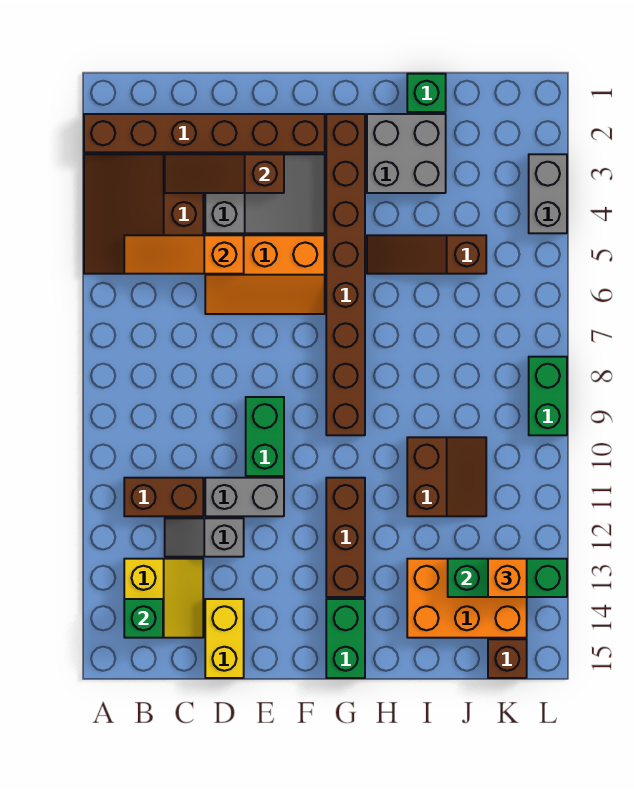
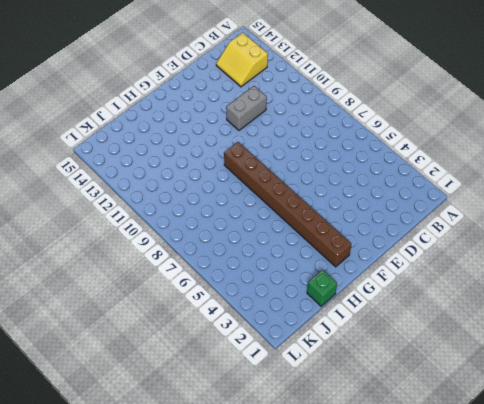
none -> brown 1x6 brick [84,114,325,152]
none -> brown 3x3 slope [84,154,203,274]
none -> brown 1x2 brick [124,478,203,516]

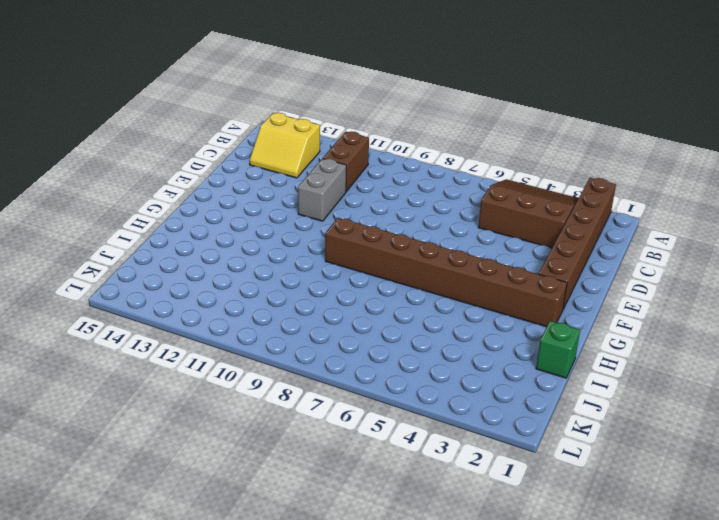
none -> grey 1x2 slope [165,518,244,557]
none -> grey 2x3 slope [205,154,325,233]
none -> orange 2x3 slope [205,235,325,314]

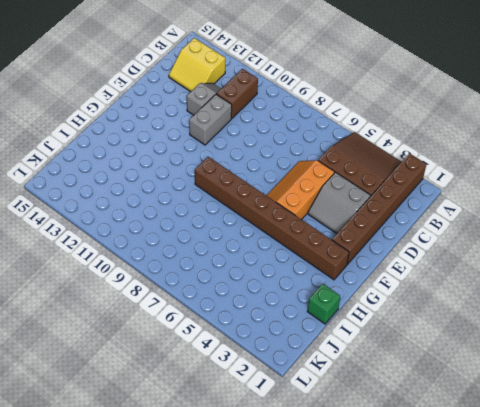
grey 2x2 slope [308,172,370,233] -> grey 2x3 slope [205,154,325,233]
none -> yellow 1x2 brick [205,599,244,678]
none -> green 1x2 brick [246,397,284,476]
none -> brown 1x3 brick [326,478,365,597]

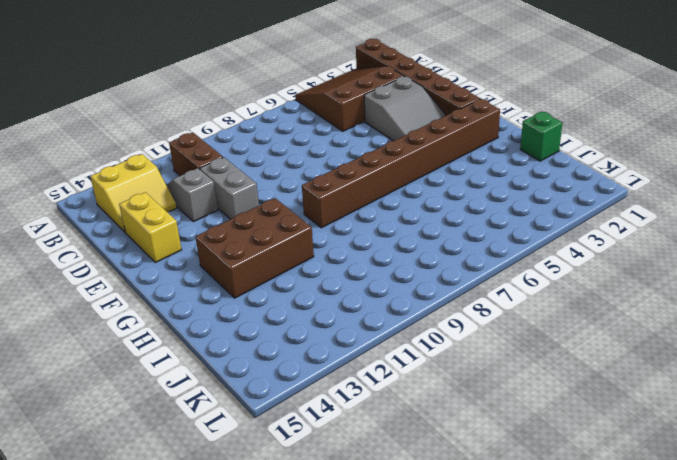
yellow 1x2 brick [119,192,182,263] -> yellow 1x2 brick turned to [205,599,244,678]
brown 2x3 brick [195,198,314,298] -> brown 1x3 brick [326,478,365,597]
none -> orange 2x3 slope [205,235,325,314]
none -> green 1x2 brick [246,397,284,476]
none -> green 1x2 brick [326,599,365,678]

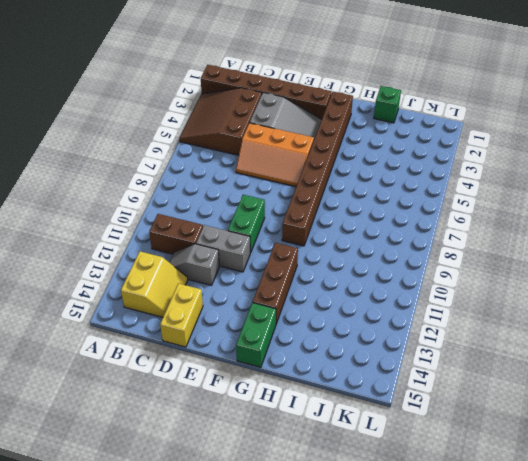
none -> grey 2x2 brick [367,114,446,193]
none -> brown 1x3 slope [367,235,486,274]
none -> brown 2x2 slope [407,437,486,516]

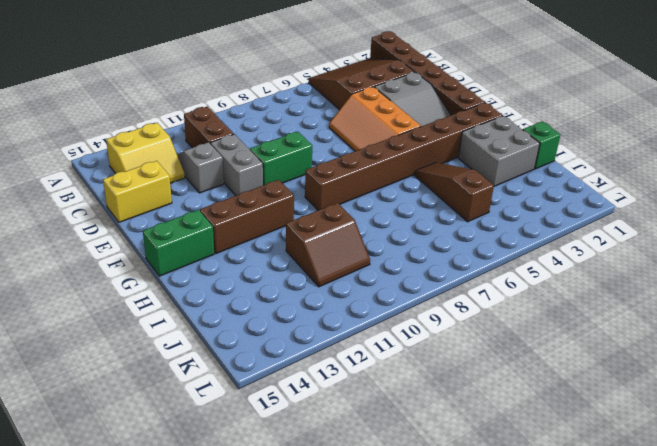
none -> orange 2x3 brick [407,559,527,638]
none -> brown 1x1 brick [488,639,527,678]
none -> grey 1x2 brick [529,154,567,233]

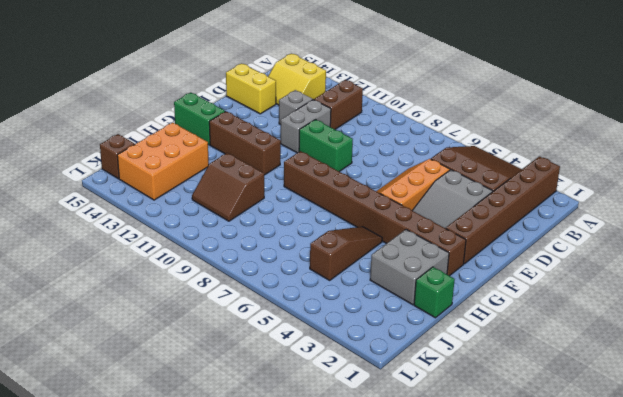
none -> grey 1x2 brick [529,154,567,233]
none -> green 1x2 brick [529,357,567,435]
none -> orange 1x3 slope [124,235,244,274]

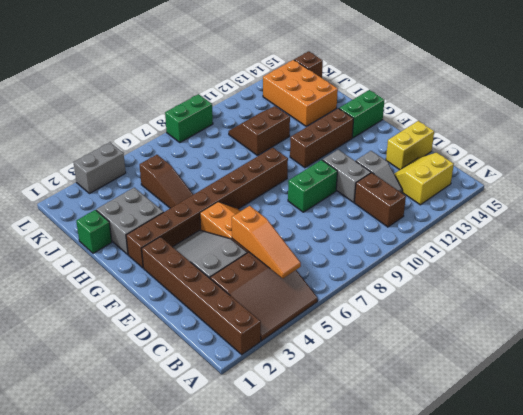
none -> green 1x1 brick [124,599,163,638]
none -> brown 1x3 slope [165,154,284,193]
none -> green 1x3 brick [448,559,567,597]

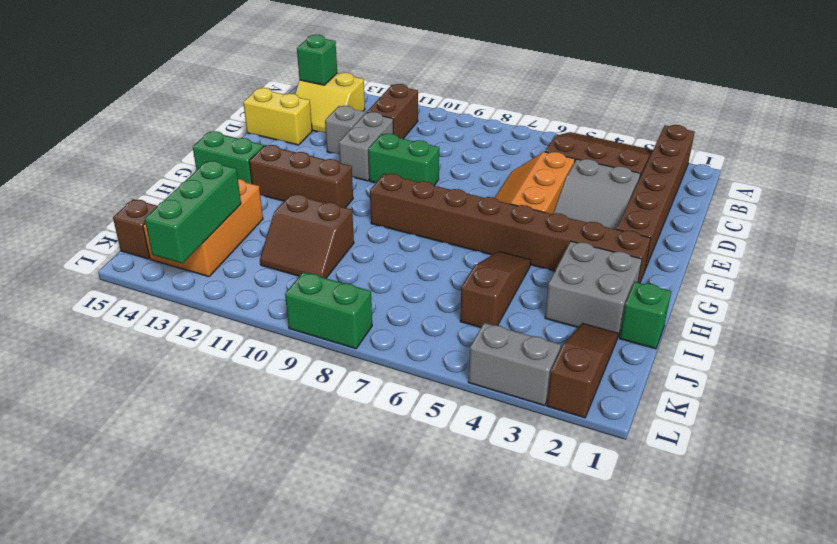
brown 1x3 slope [547,323,618,418] -> brown 1x3 slope moved to [165,154,284,193]
none -> orange 1x3 slope [124,235,244,274]
none -> orange 1x1 brick [488,559,527,597]

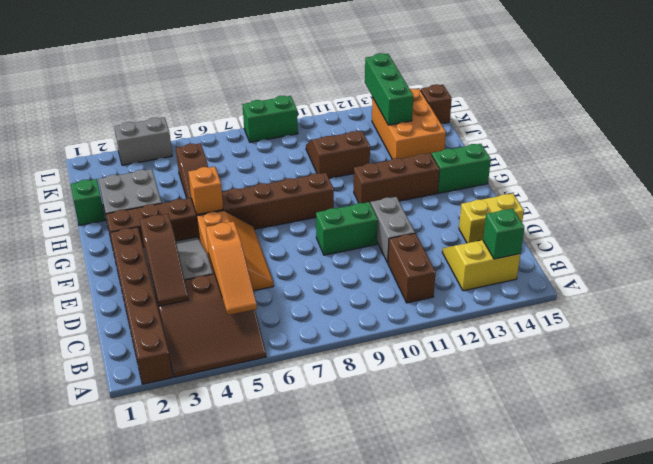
orange 1x1 brick [188,167,223,215] -> orange 1x1 brick moved to [488,559,527,597]
none -> grey 1x2 slope [165,518,244,557]

